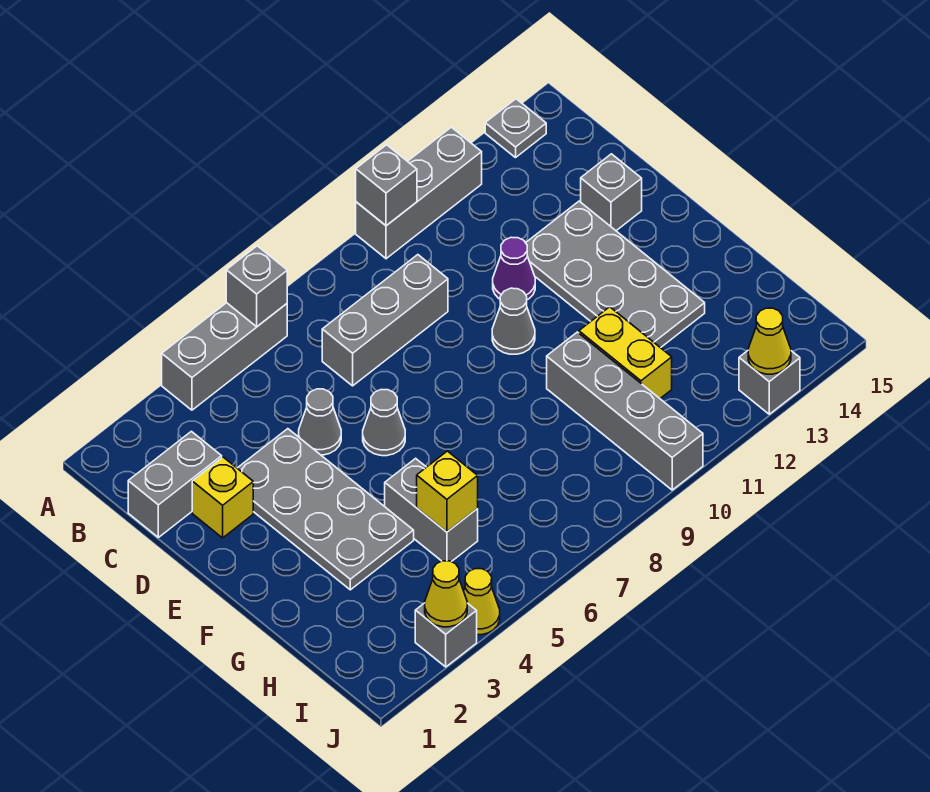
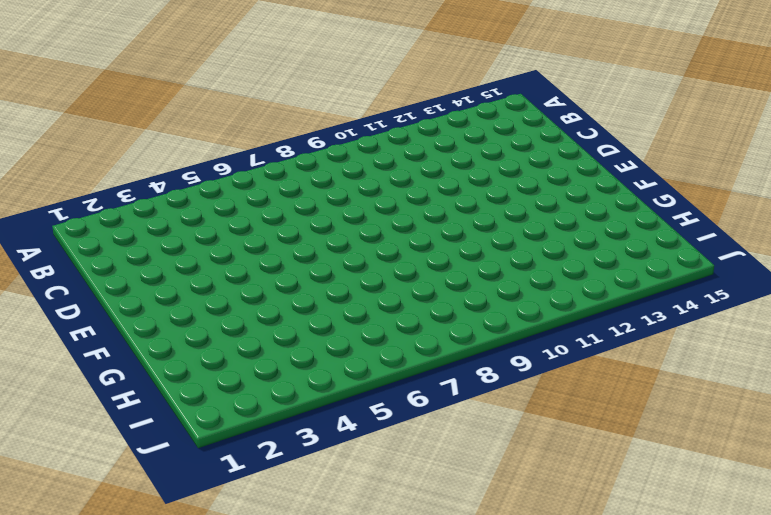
none -> grey 1x3 brick [162,303,287,410]
none -> grey 1x3 brick [356,127,482,259]
none -> grey 1x1 plate [485,99,546,158]

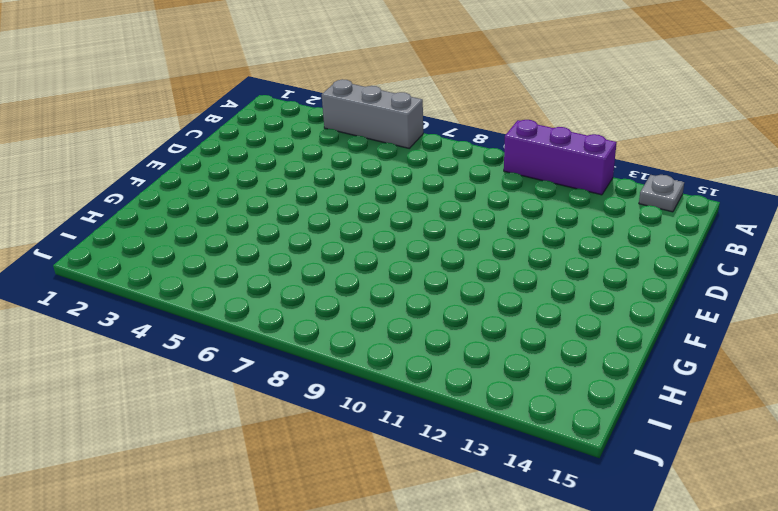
purple 1x3 brick [504,120,617,195] -> grey 1x3 brick [356,127,482,259]
none -> grey 1x2 brick [128,431,222,537]
none -> grey 1x3 brick [322,255,448,386]
none -> yellow 1x1 brick [192,457,253,538]

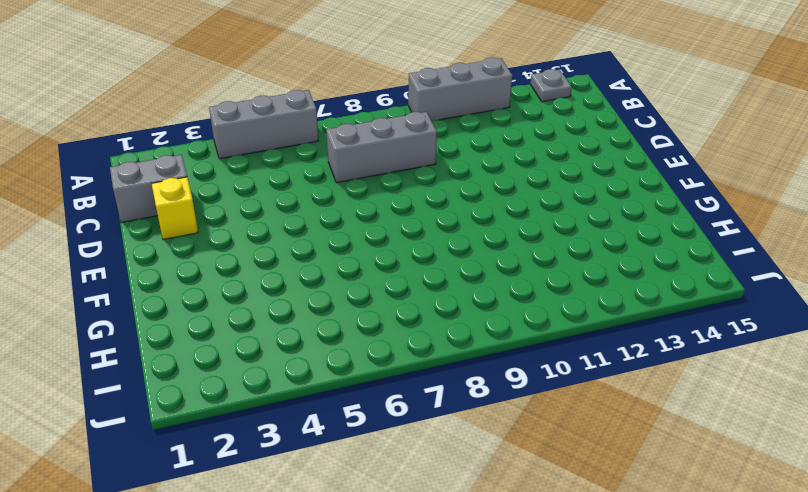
none -> grey 2x4 plate [237,429,414,590]
none -> grey 1x1 cone [299,389,341,455]
none -> purple 1x1 cone [493,237,535,300]

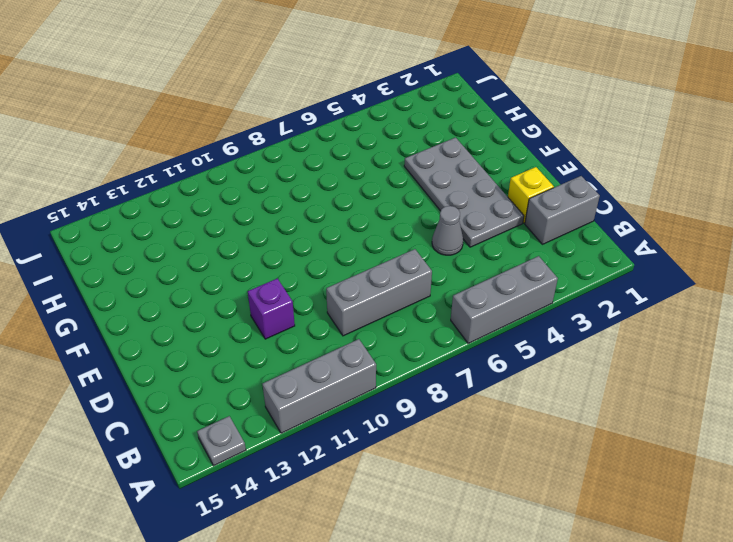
purple 1x1 brick [248,278,295,339] -> purple 1x1 cone [493,237,535,300]
none -> grey 2x4 plate [526,201,705,348]
none -> grey 1x1 brick [581,154,642,231]
none -> grey 1x1 cone [363,390,405,456]

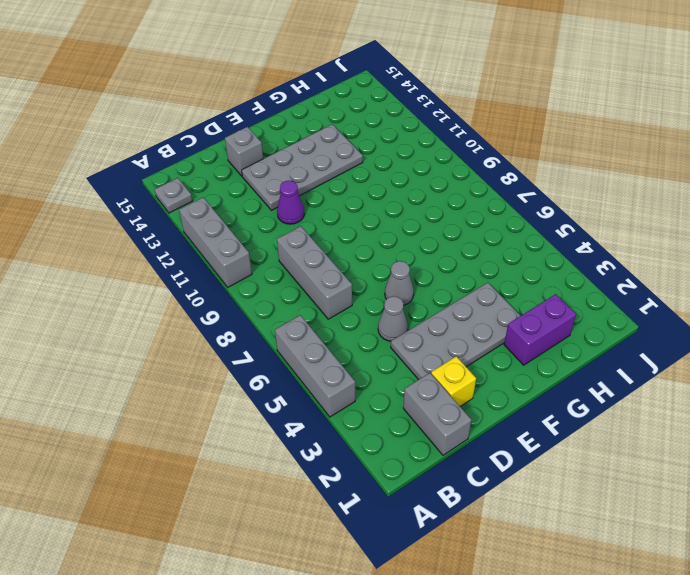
purple 1x2 brick [504,294,576,365] -> none
none -> grey 1x1 cone [492,288,535,354]
none -> grey 1x2 brick [385,458,478,562]
none -> grey 1x4 brick [547,332,703,490]

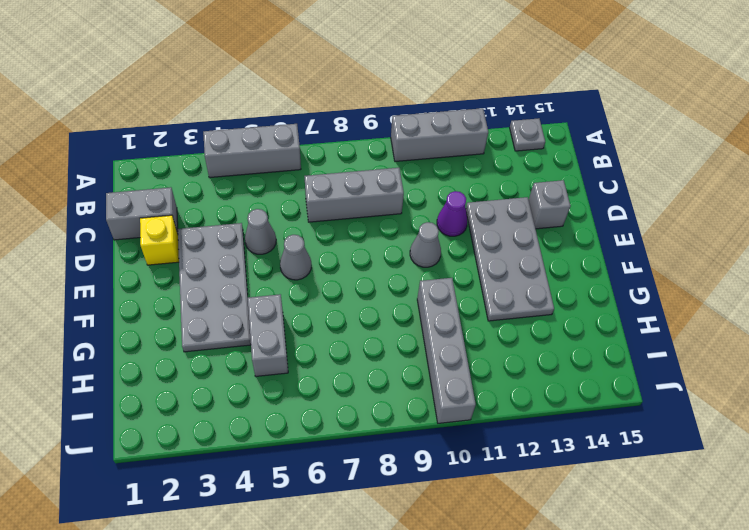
none -> yellow 1x2 brick [579,307,672,398]
none -> grey 1x1 brick [415,603,477,667]
none -> yellow 1x1 cone [464,569,500,635]

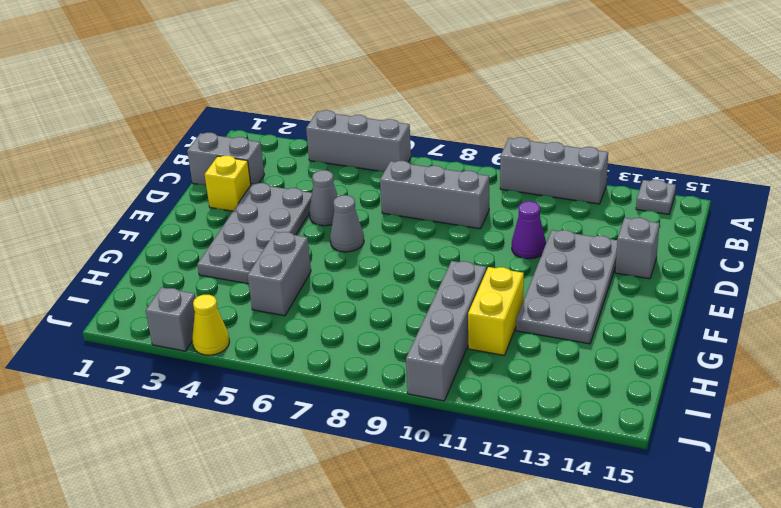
none -> grey 1x1 cone [492,288,535,354]
none -> grey 1x1 brick [739,351,800,414]
none -> grey 1x1 brick [226,246,287,327]

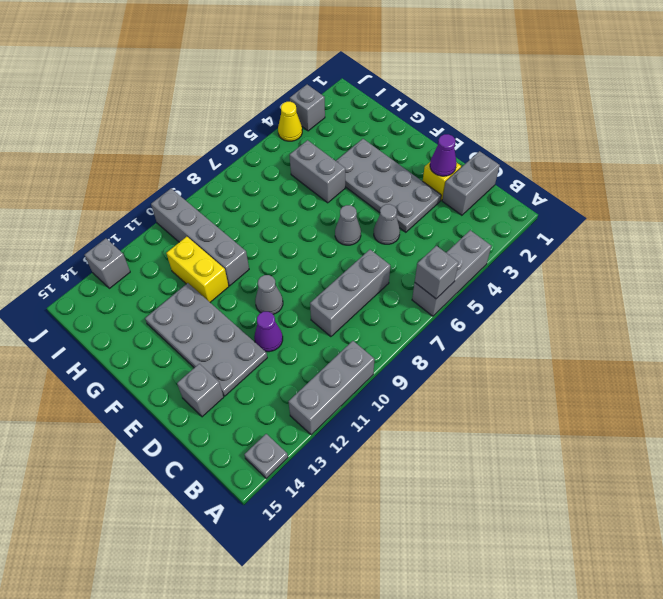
purple 1x1 cone [430,134,457,176] -> none
none -> grey 1x1 brick [356,145,417,226]
none -> yellow 1x1 brick [417,451,478,532]
none -> yellow 1x1 cone [425,561,467,627]

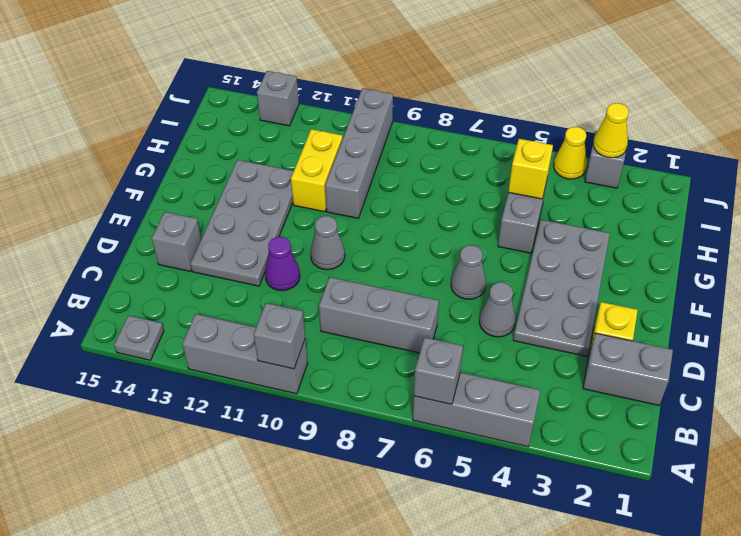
none -> yellow 1x1 cone [748,308,791,374]

